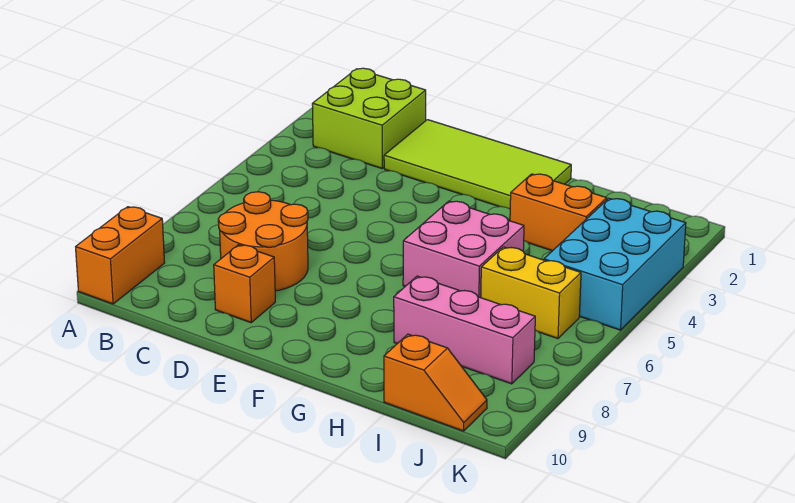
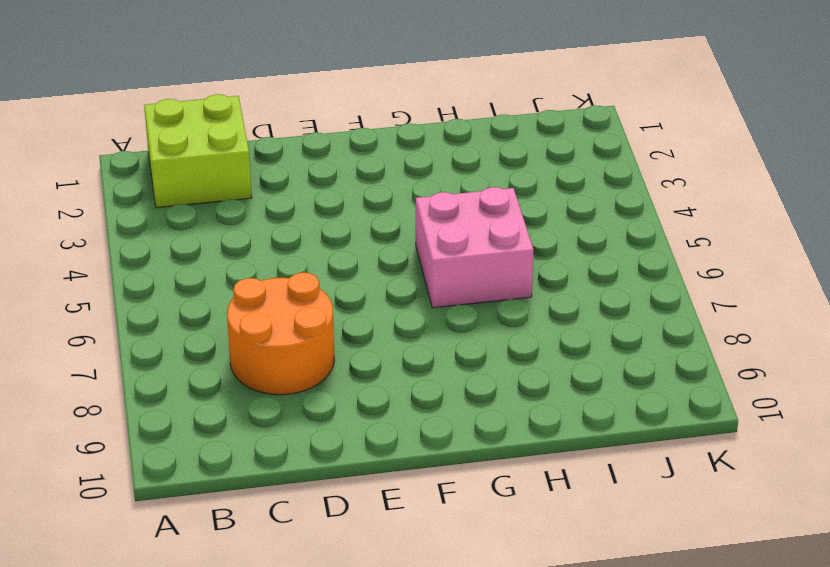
none -> orange 1x2 brick [76,207,165,304]
none -> lime 2x4 tile [384,120,571,209]

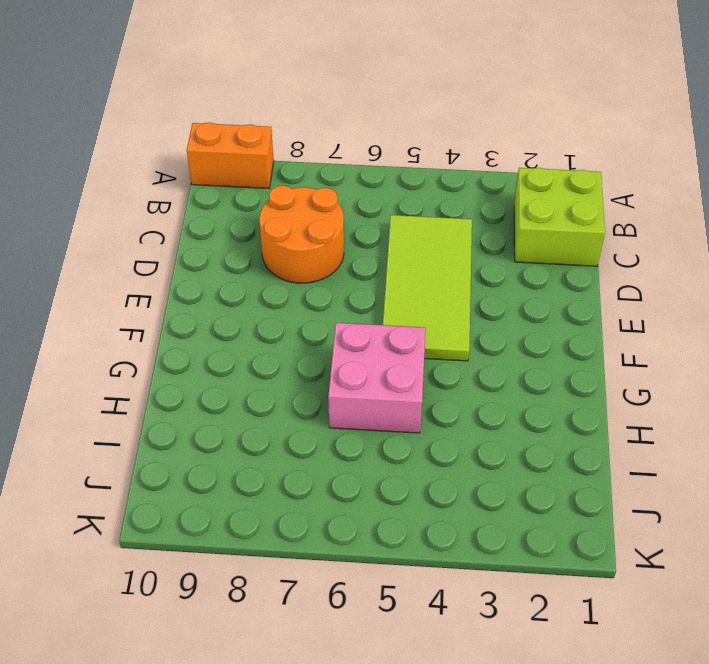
lime 2x4 tile [383,215,472,361] -> lime 2x4 tile moved to [384,120,571,209]
none -> orange 1x1 brick [214,245,275,323]
none -> orange 1x2 brick [510,174,607,251]

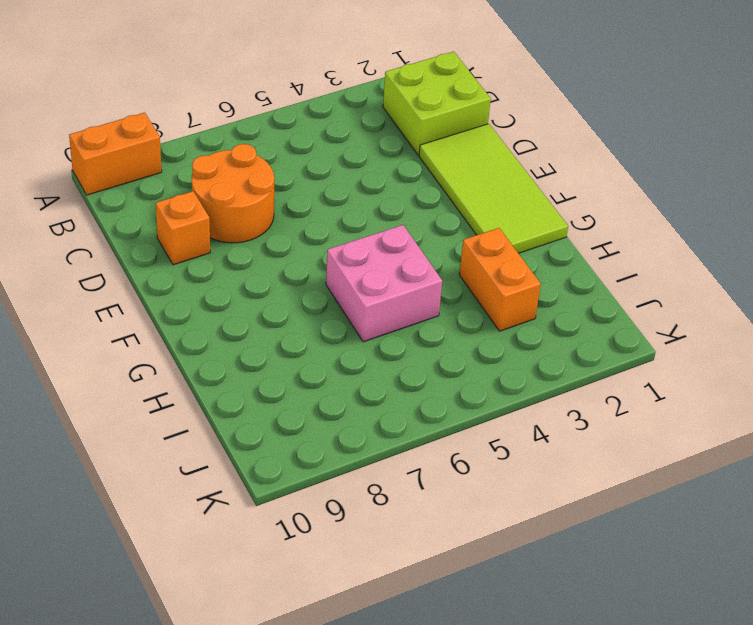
none -> pink 1x3 brick [394,276,535,384]
none -> yellow 1x2 brick [481,247,581,339]

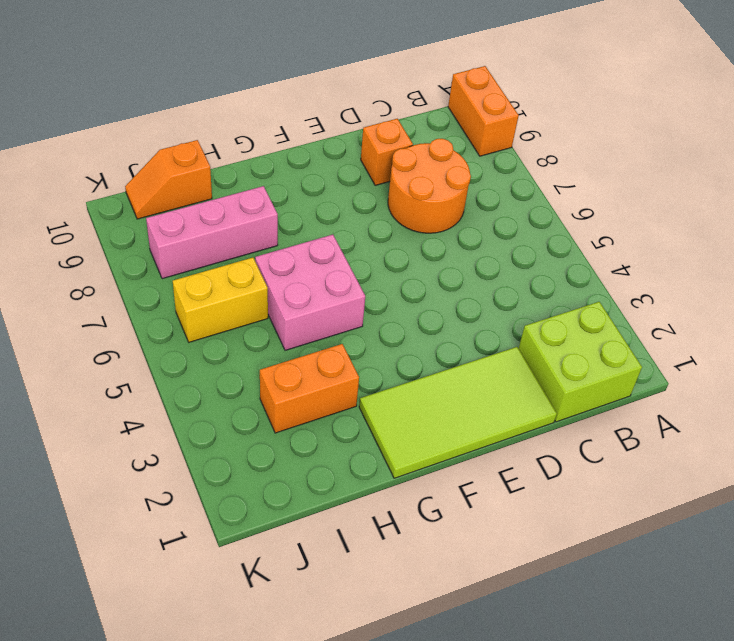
none -> cyan 2x3 brick [544,198,686,330]

